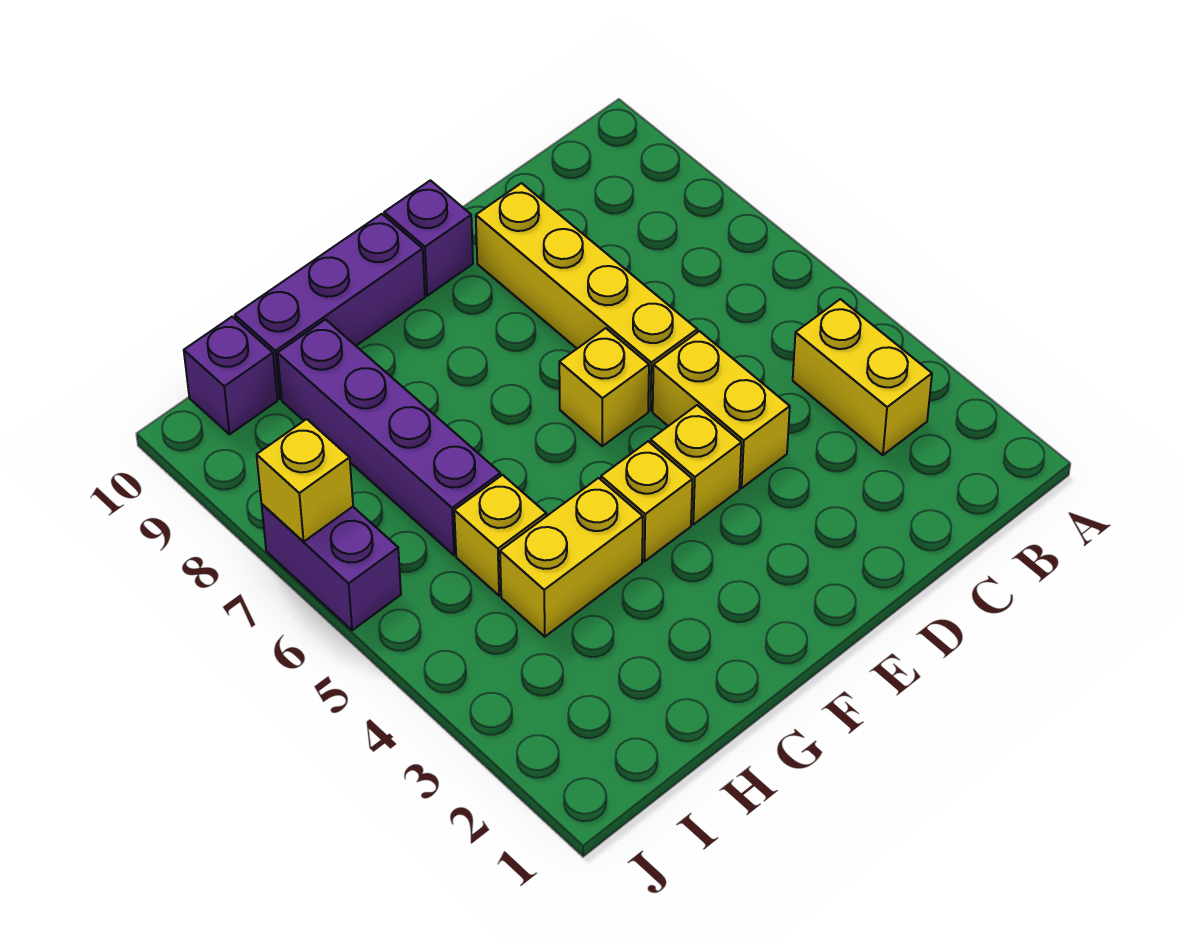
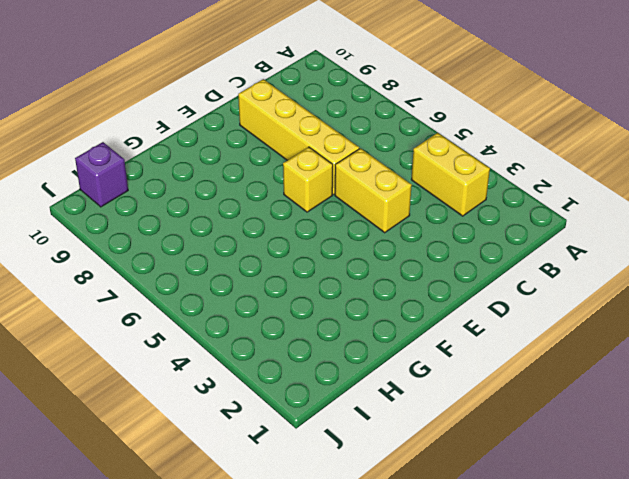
none -> yellow 1x1 brick [651,405,741,524]
none -> purple 1x1 brick [384,180,473,296]
none -> yellow 1x1 brick [601,441,692,561]

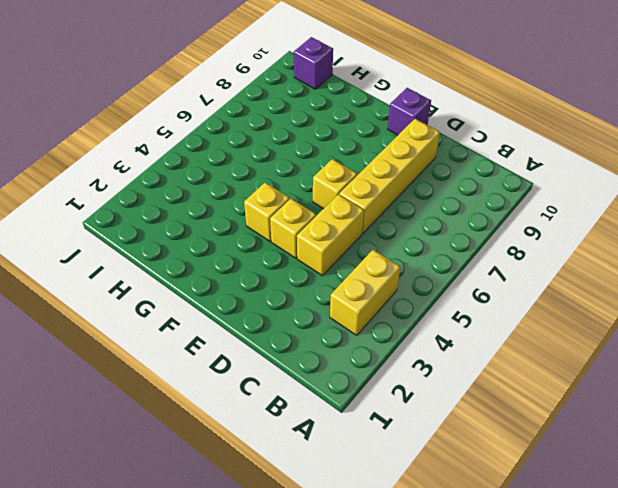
none -> purple 1x3 brick [235,214,425,399]
none -> yellow 1x2 brick [500,478,643,637]
none -> yellow 1x1 brick [454,475,546,596]

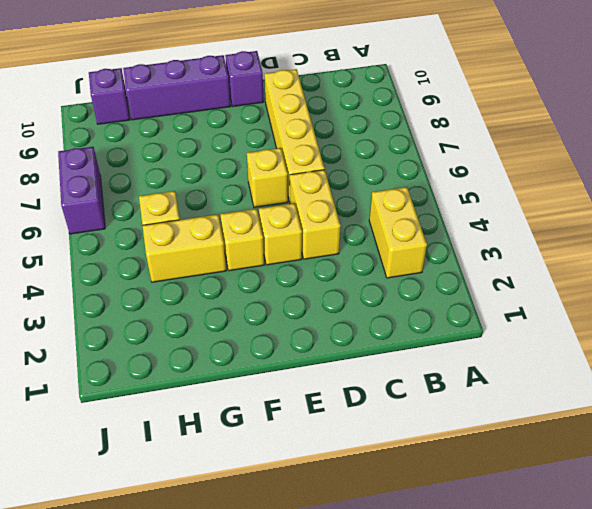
none -> purple 1x4 brick [278,320,501,555]
none -> yellow 1x1 brick [257,419,353,542]

